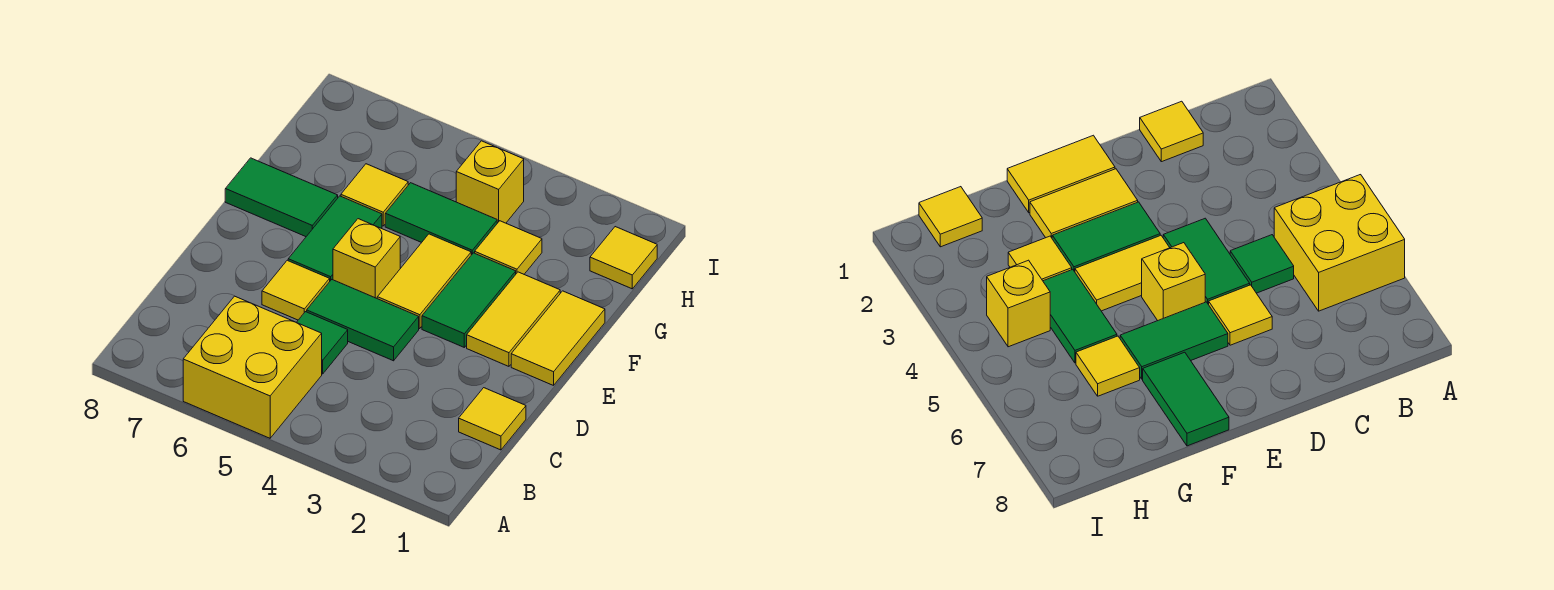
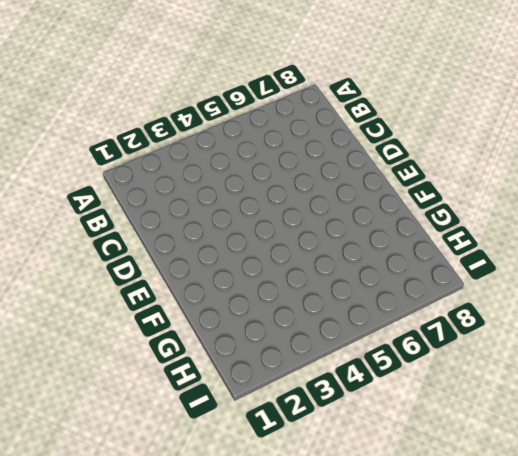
none -> yellow 2x2 brick [183,296,322,438]
none -> yellow 1x1 tile [459,388,526,450]
none -> green 1x1 tile [296,312,348,374]

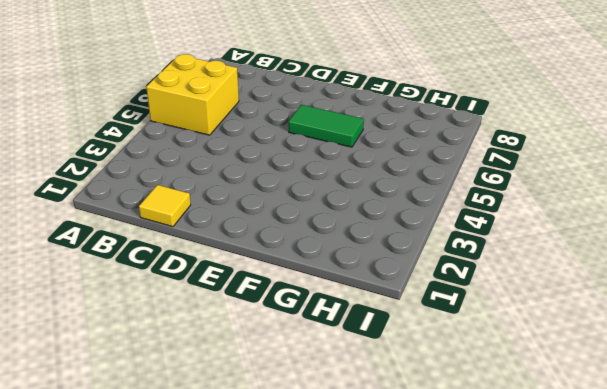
none -> green 1x1 tile [296,312,348,374]
none -> green 1x2 tile [307,280,419,361]
none -> yellow 1x1 tile [262,260,330,320]

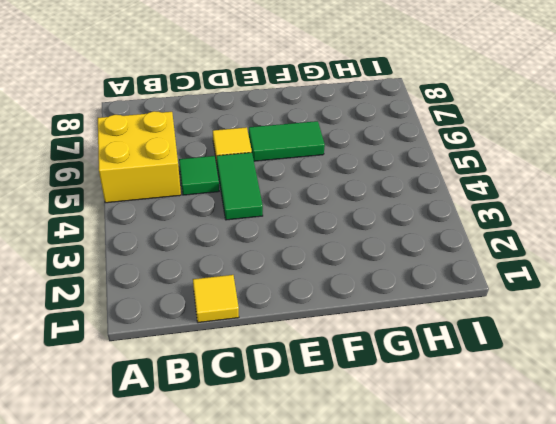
none -> yellow 1x2 tile [511,291,605,385]
none -> yellow 1x2 tile [467,272,560,366]
none -> green 1x2 tile [422,253,516,347]

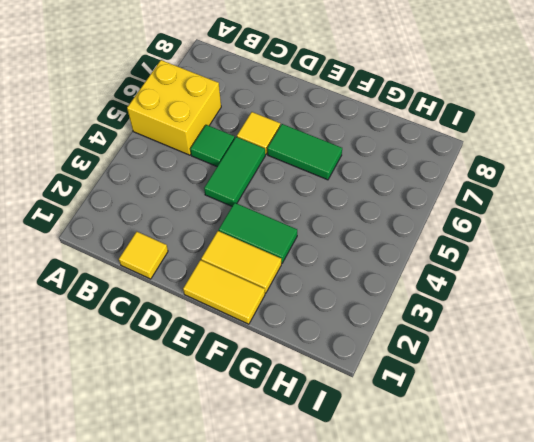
none -> yellow 1x2 tile [377,234,471,329]
none -> yellow 1x1 brick [333,219,400,298]
none -> green 1x2 tile [225,158,338,237]

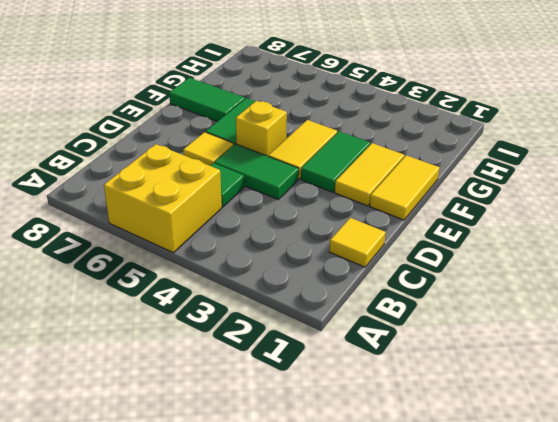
none -> yellow 1x1 tile [475,221,542,274]
none -> green 1x2 tile [385,183,497,255]
none -> yellow 1x1 tile [341,164,408,226]

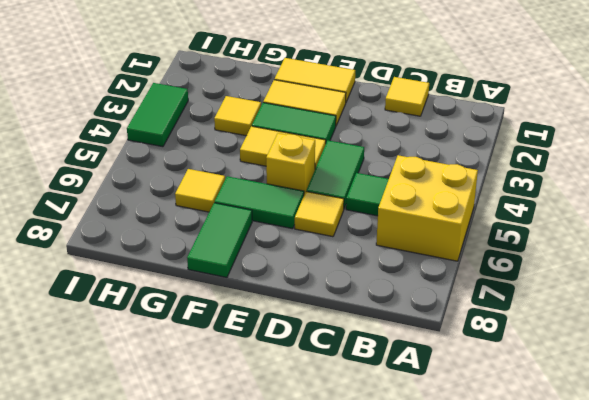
green 1x2 tile [127,83,188,147] -> green 1x2 tile moved to [385,183,497,255]
none -> yellow 1x1 tile [590,227,657,289]
none -> yellow 1x1 brick [456,141,524,223]

